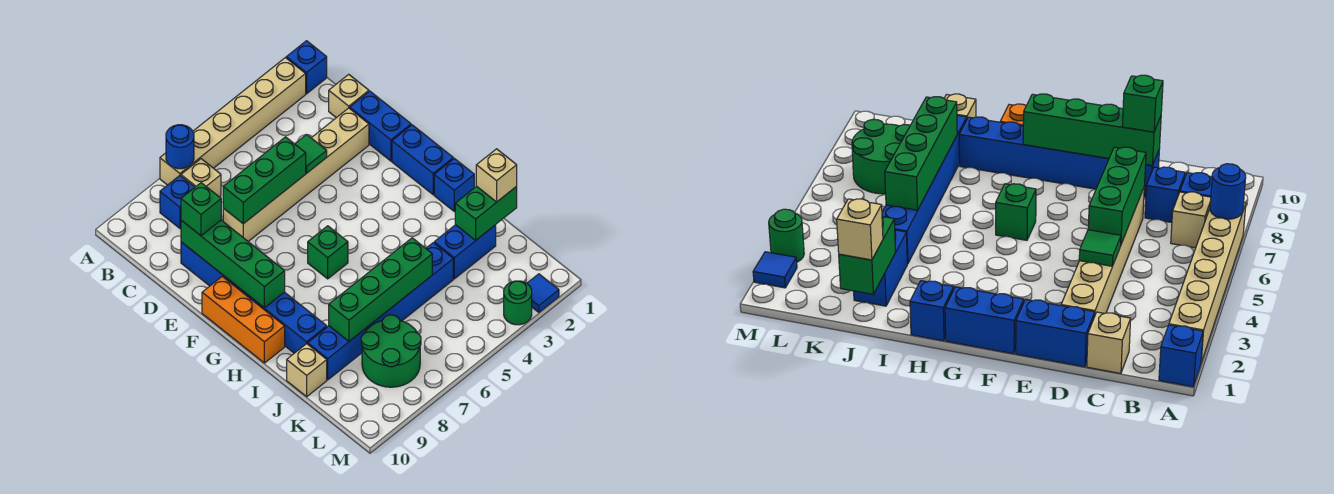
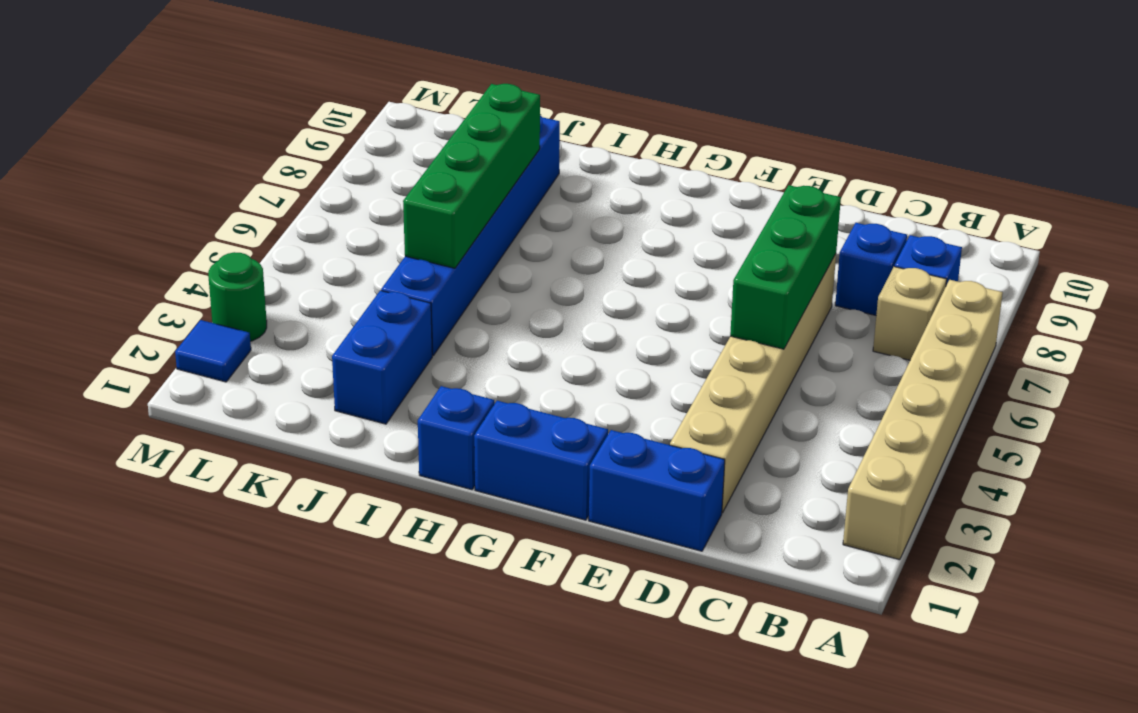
none -> blue 1x1 brick [286,41,327,94]
none -> tan 1x1 brick [329,74,369,118]
none -> blue 1x6 brick [181,242,327,353]

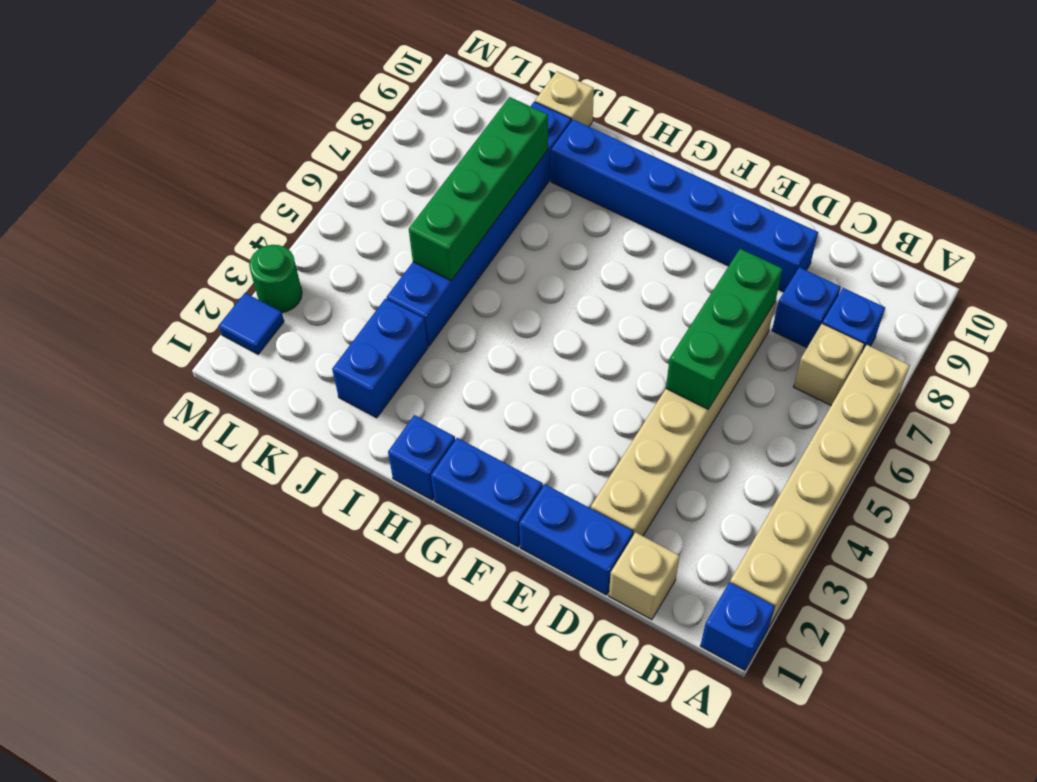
none -> orange 1x3 brick [202,276,285,363]
none -> green 1x1 brick [308,226,348,279]
none -> green 2x2 round brick [361,315,421,387]

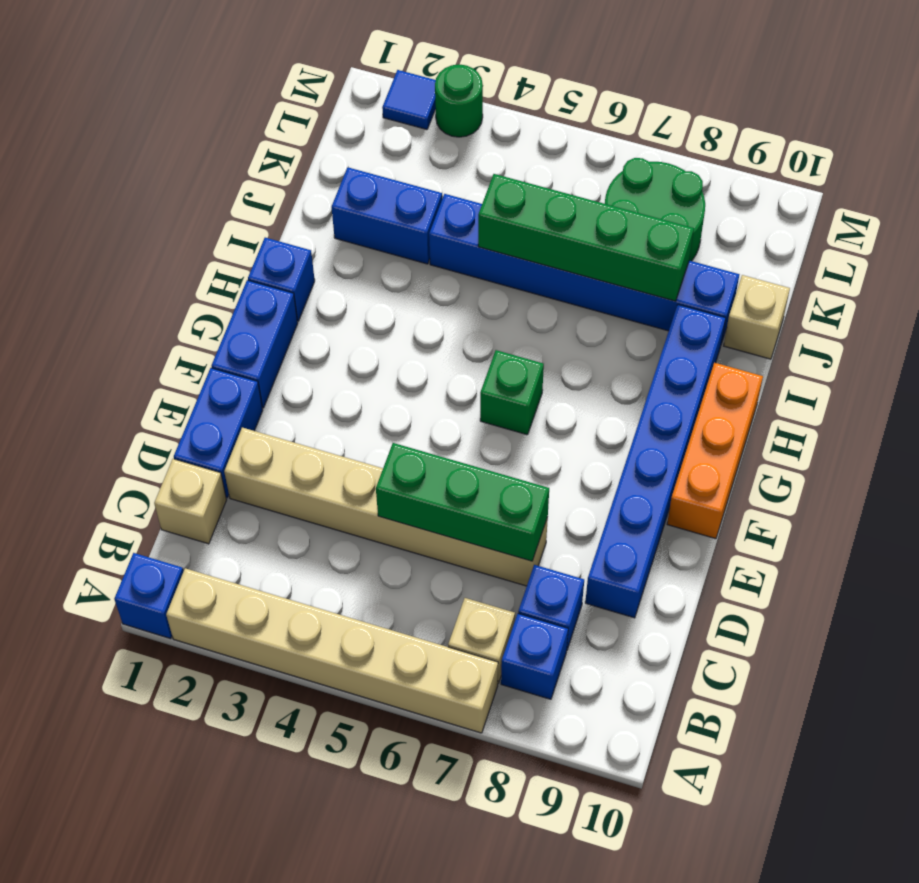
none -> blue 1x1 round brick [166,125,194,169]
none -> green 1x1 tile [295,135,327,173]
none -> green 1x4 brick [181,220,285,308]

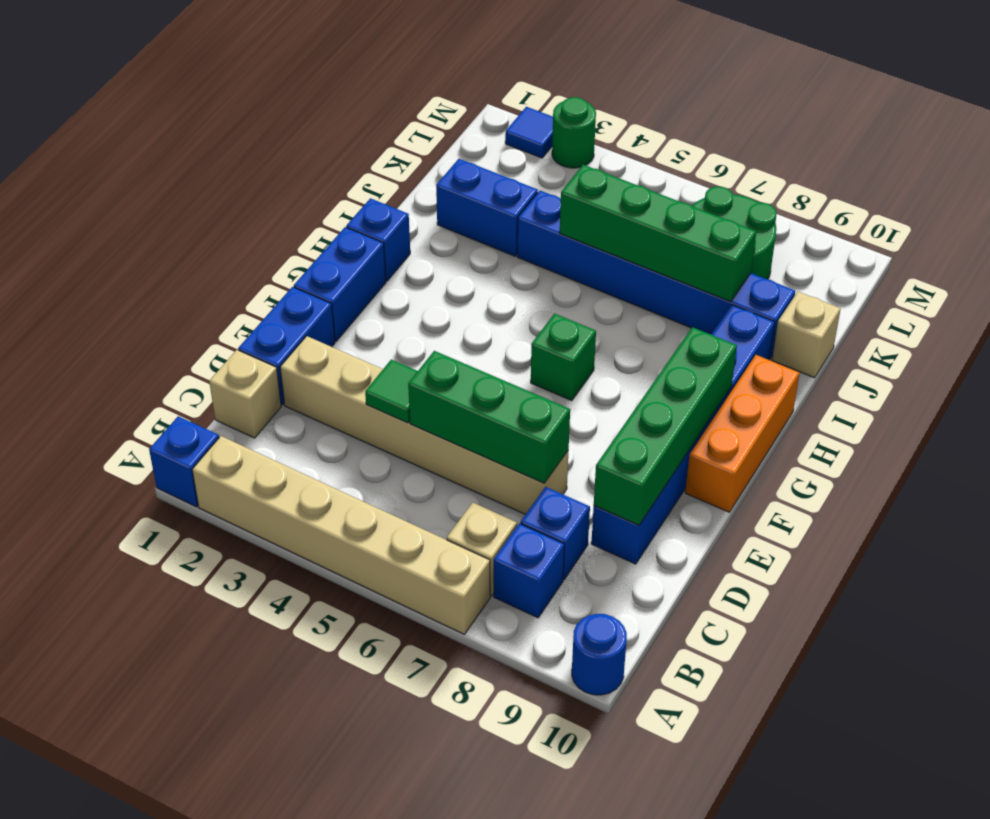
blue 1x1 round brick [572,614,627,695] -> blue 1x1 round brick moved to [166,125,194,169]
none -> green 1x2 brick [455,186,517,240]
none -> green 1x1 brick [181,183,221,236]
none -> tan 1x1 brick [476,149,517,202]

